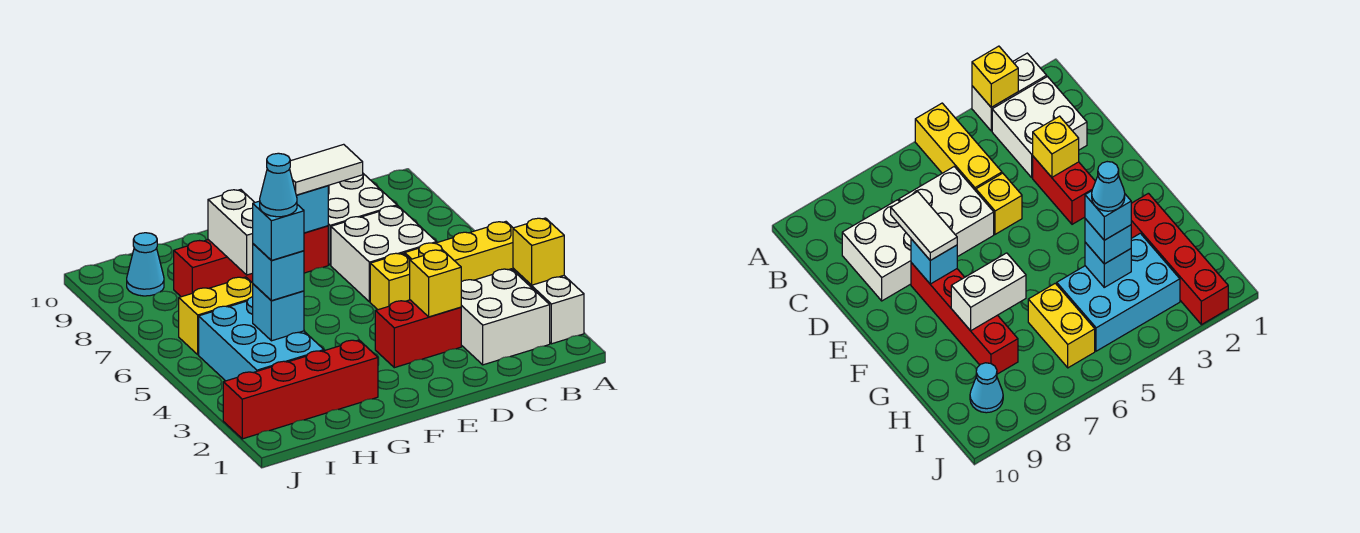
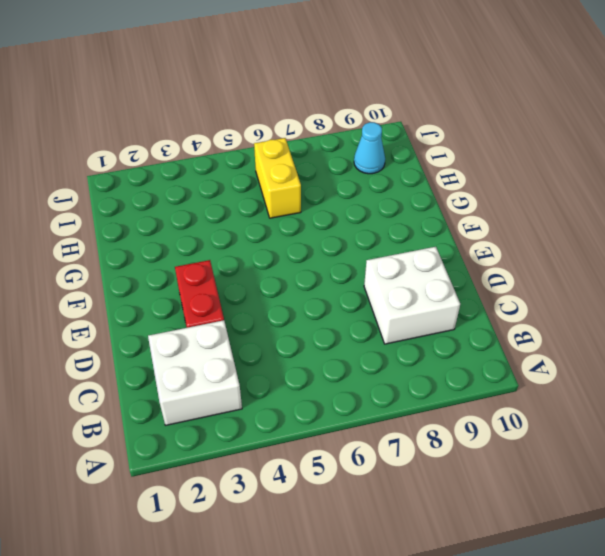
none -> white 1x2 brick [513,268,584,344]
none -> yellow 1x3 brick [405,222,513,282]
none -> white 2x2 brick [331,206,436,302]

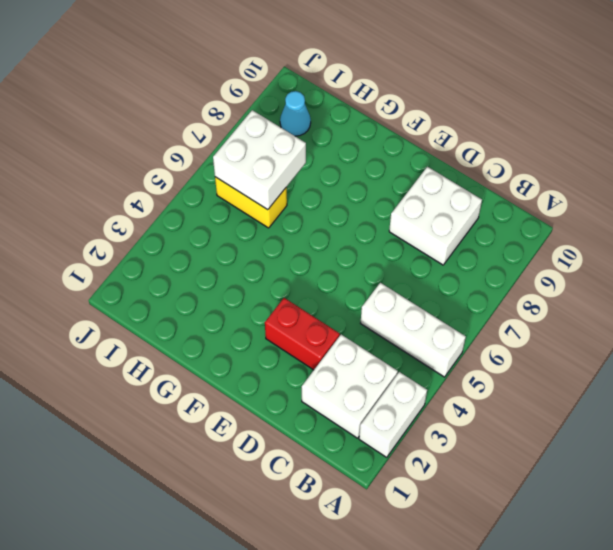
white 1x3 brick [361,283,466,377] -> yellow 1x3 brick [405,222,513,282]
white 2x2 brick [213,110,306,210] -> white 2x2 brick moved to [331,206,436,302]
none -> yellow 1x1 brick [370,253,410,310]
none -> red 1x4 brick [174,226,328,297]
none -> red 1x4 brick [223,340,378,439]

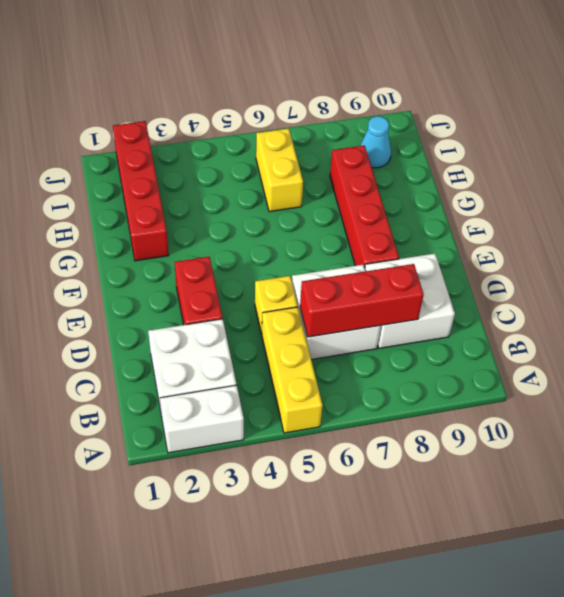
red 1x3 brick [300,264,424,337] -> none
none -> cyan 2x3 brick [199,297,324,381]
none -> yellow 1x1 brick [513,218,564,285]
none -> yellow 1x1 brick [410,250,461,317]

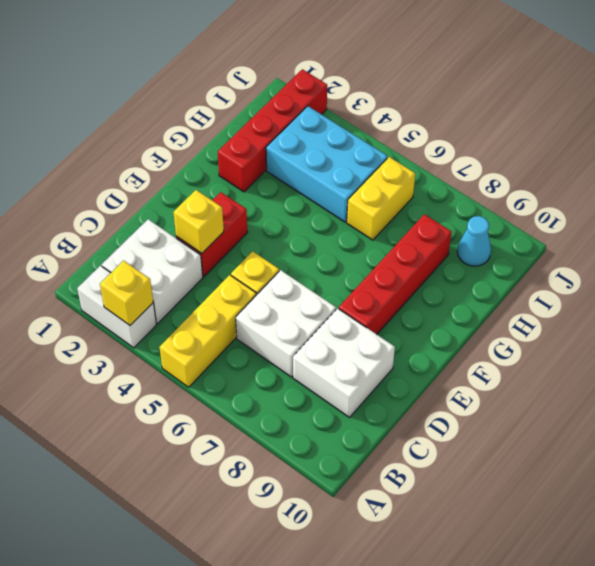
none -> cyan 1x1 brick [296,186,328,233]
none -> white 1x2 brick [208,190,255,275]
none -> cyan 1x1 brick [253,284,304,341]

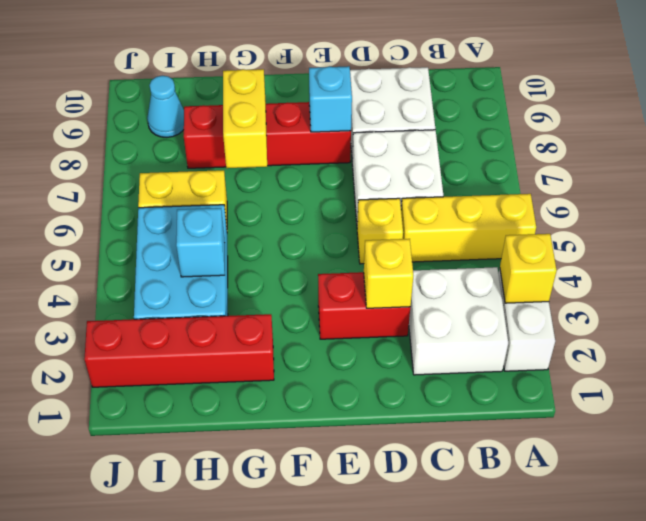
yellow 1x2 brick [223,69,267,168] -> white 1x2 brick [208,190,255,275]
none -> white 1x2 tile [290,144,363,195]
none -> cyan 1x1 brick [253,244,304,301]
none -> cyan 1x1 brick [253,201,304,260]

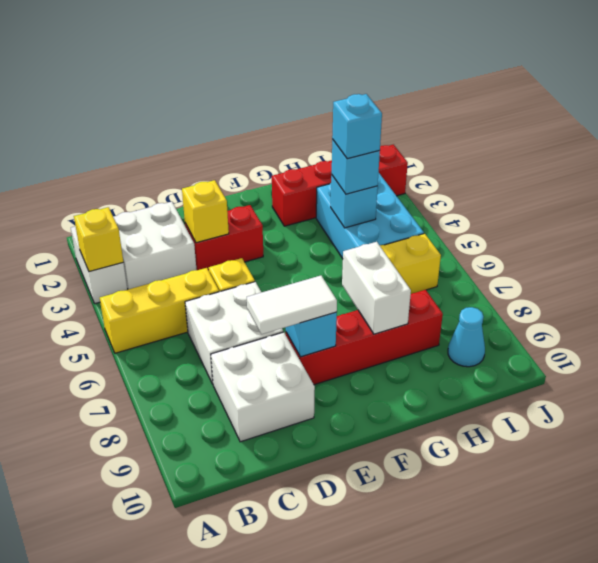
none -> cyan 1x1 cone [260,153,297,217]

